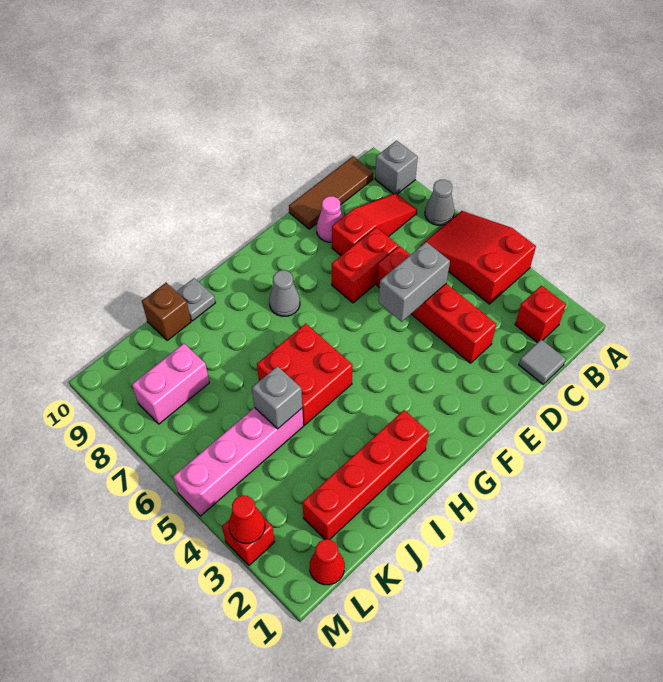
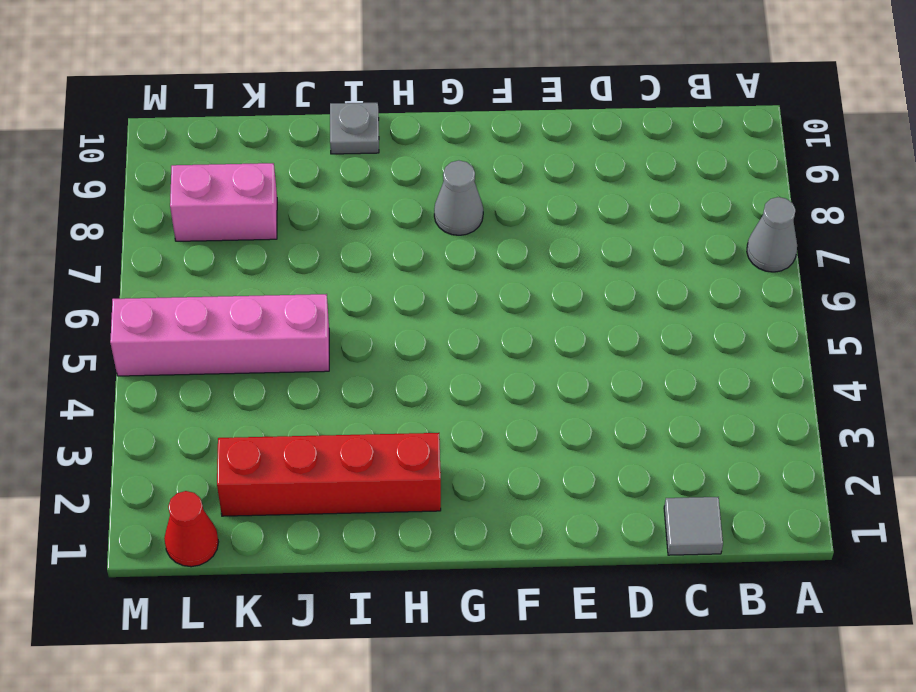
none -> red 2x3 slope [420,211,536,304]
none -> grey 1x1 brick [375,141,418,194]
none -> red 1x1 brick [515,286,566,343]

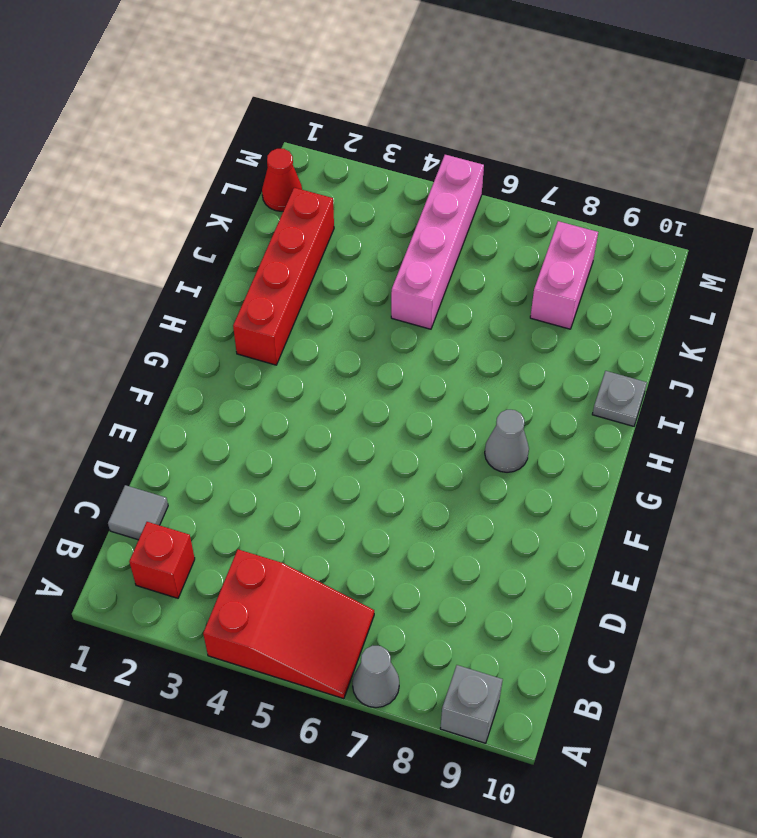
none -> red 1x3 slope [332,193,417,255]
none -> brown 1x3 tile [289,157,373,229]
none -> red 1x4 brick [377,246,496,363]

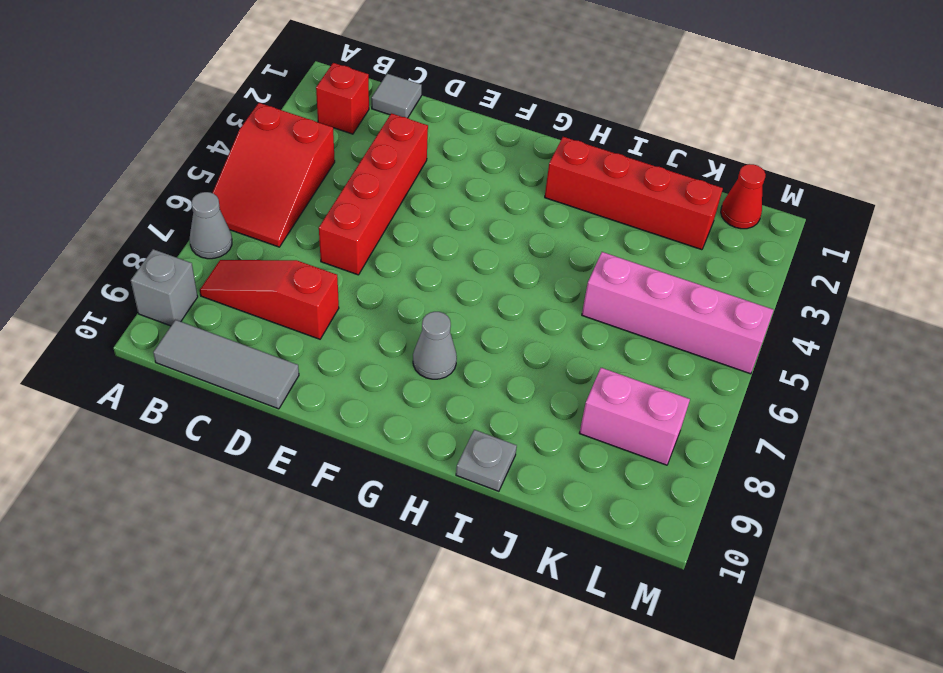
grey 1x3 tile [153,320,299,409] -> brown 1x3 tile [289,157,373,229]
none -> red 1x2 brick [332,227,398,303]
none -> pink 1x1 cone [317,196,343,242]
none -> red 2x2 brick [257,324,353,425]

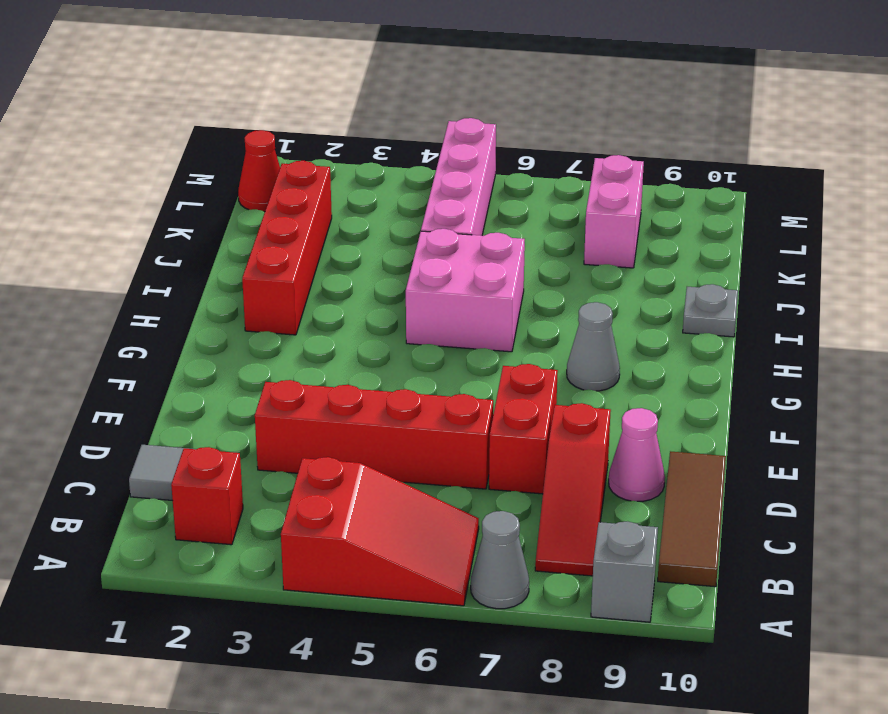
pink 2x2 brick [406,229,525,352] -> red 2x2 brick [257,324,353,425]
none -> brown 1x1 brick [142,283,191,340]
none -> red 1x1 brick [222,519,274,565]
none -> grey 1x2 brick [379,242,450,322]

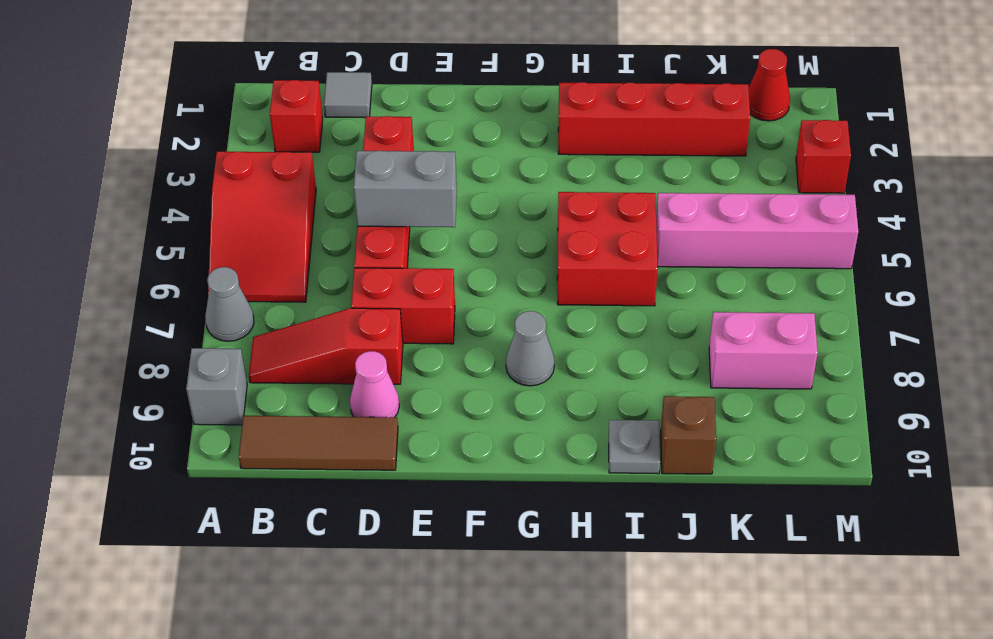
none -> grey 1x1 brick [252,366,302,429]
none -> red 1x1 cone [229,496,265,543]

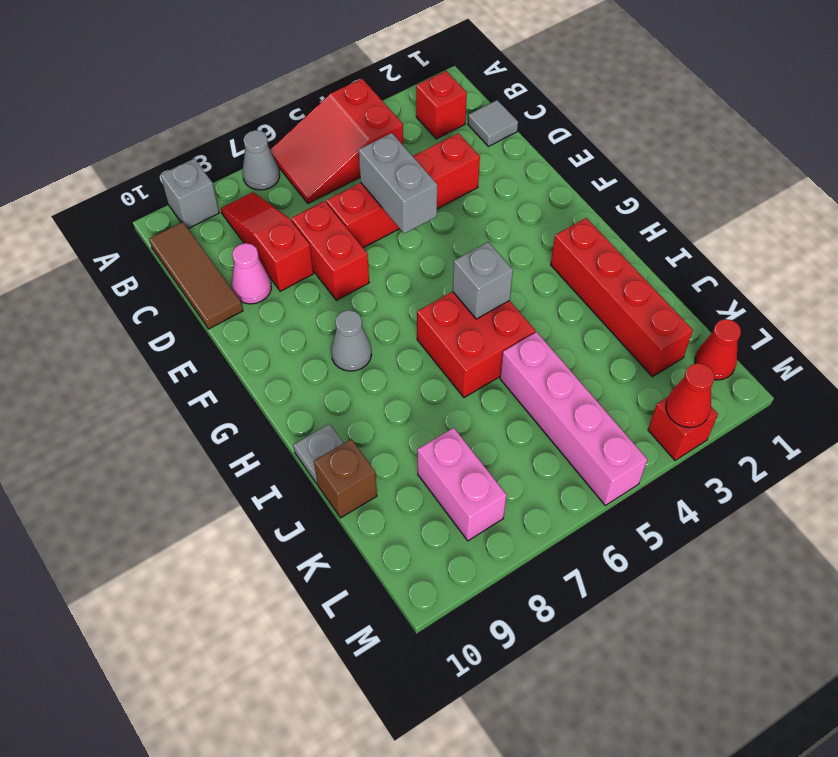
grey 1x1 brick [453,242,513,319] -> grey 1x1 brick moved to [252,366,302,429]

